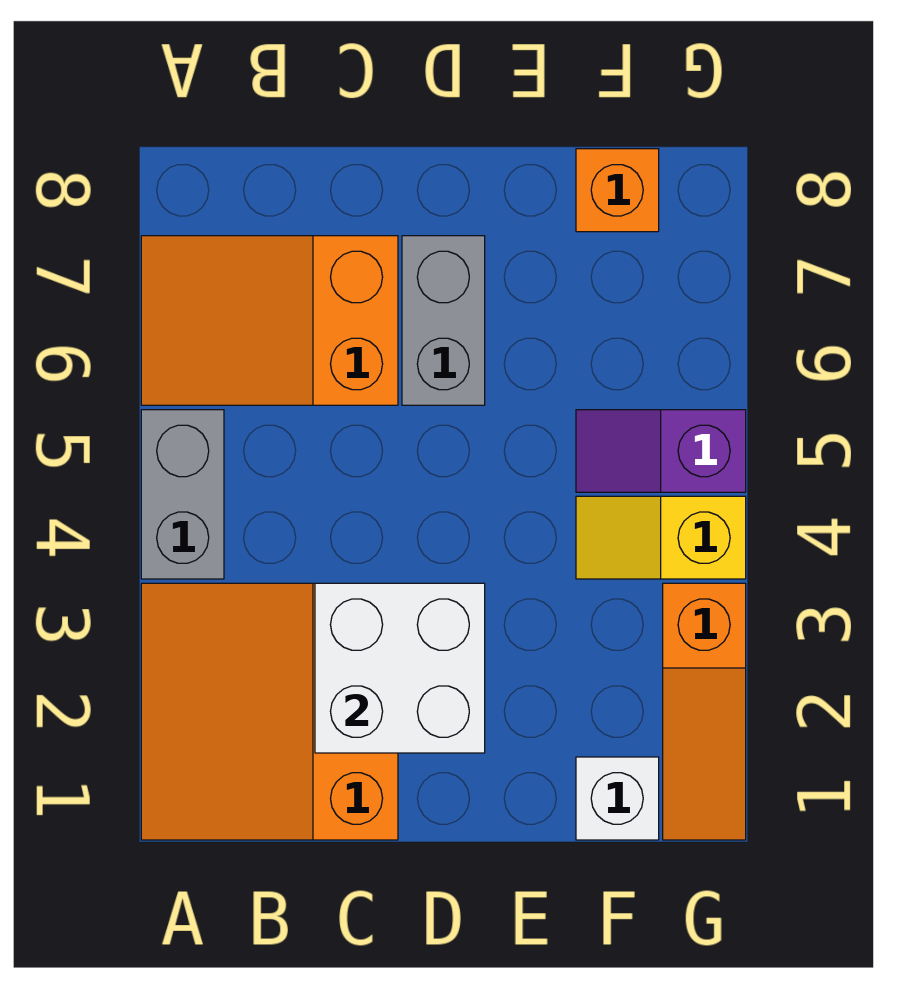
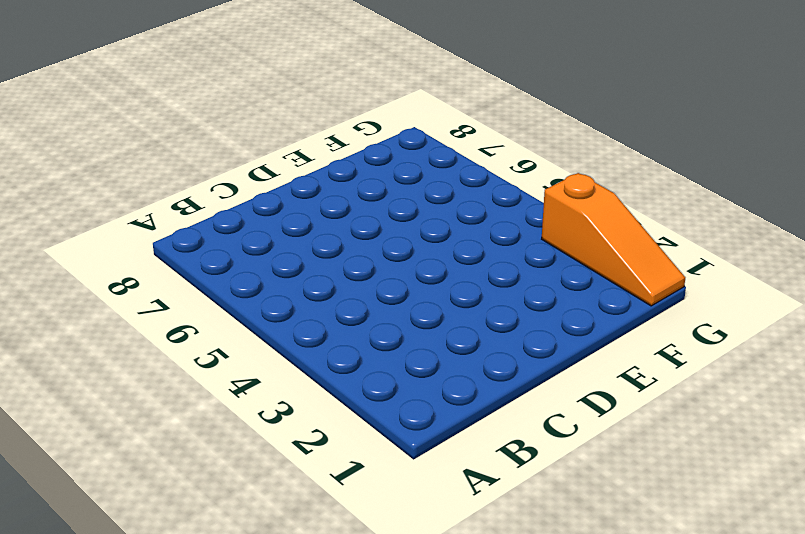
none -> orange 3x3 slope [141,583,398,840]
none -> grey 1x2 brick [141,410,224,579]

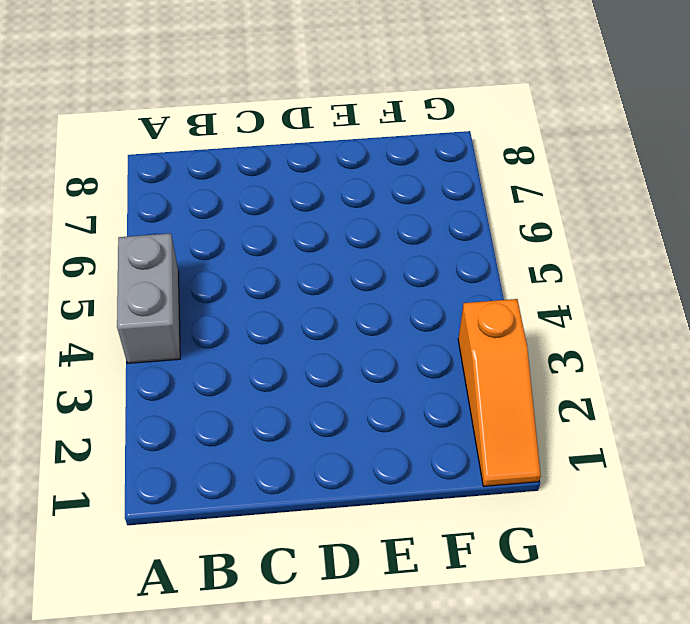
none -> orange 3x3 slope [141,583,398,840]
none -> orange 2x3 slope [141,236,398,405]

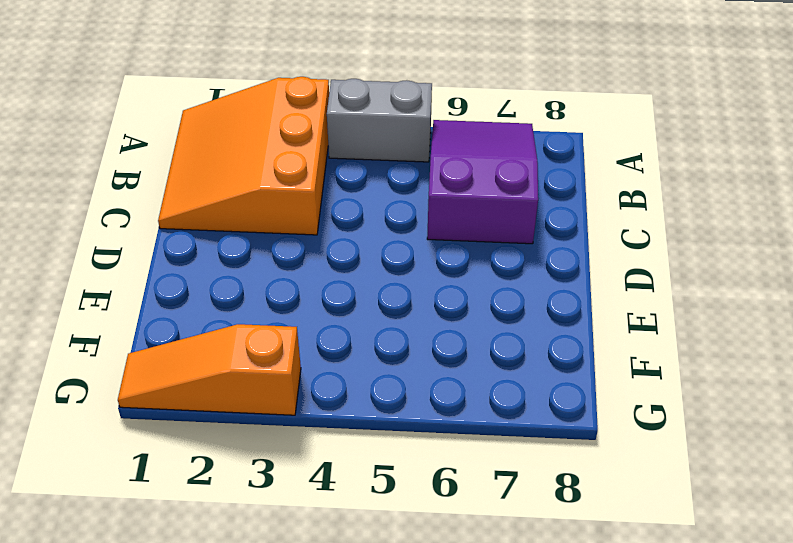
orange 3x3 slope [158,77,329,235] -> orange 3x3 slope turned to [141,583,398,840]
purple 2x3 slope [427,120,538,244] -> orange 2x3 slope [141,236,398,405]
none -> grey 1x2 brick [402,236,485,405]
none -> white 1x1 brick [576,757,659,840]

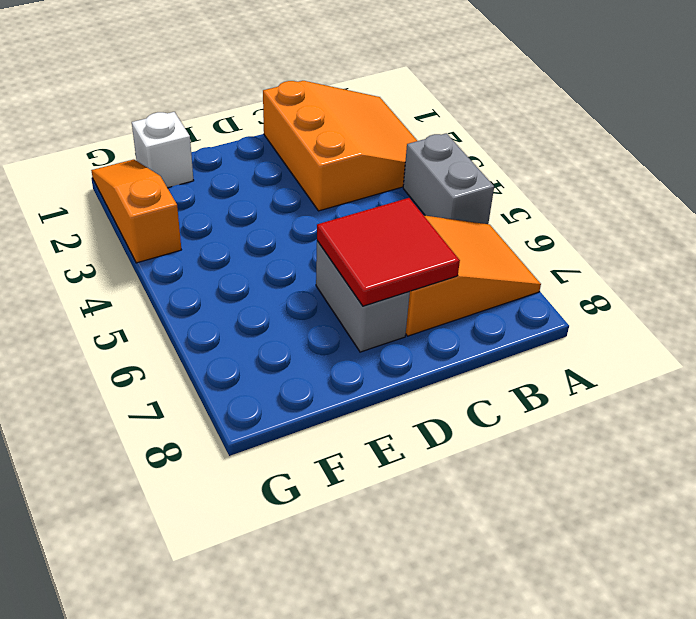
red 2x2 tile [317,198,460,306] -> none
none -> yellow 1x2 slope [576,496,746,579]
none -> purple 1x2 slope [576,410,746,492]

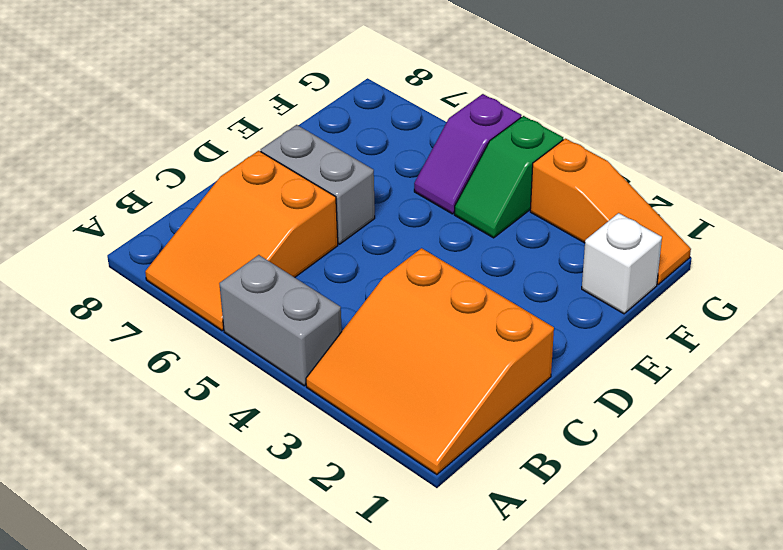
green 1x2 slope [454,116,563,238] -> yellow 1x2 slope [576,496,746,579]
none -> orange 1x1 brick [576,149,659,232]
none -> white 2x2 brick [315,583,485,753]

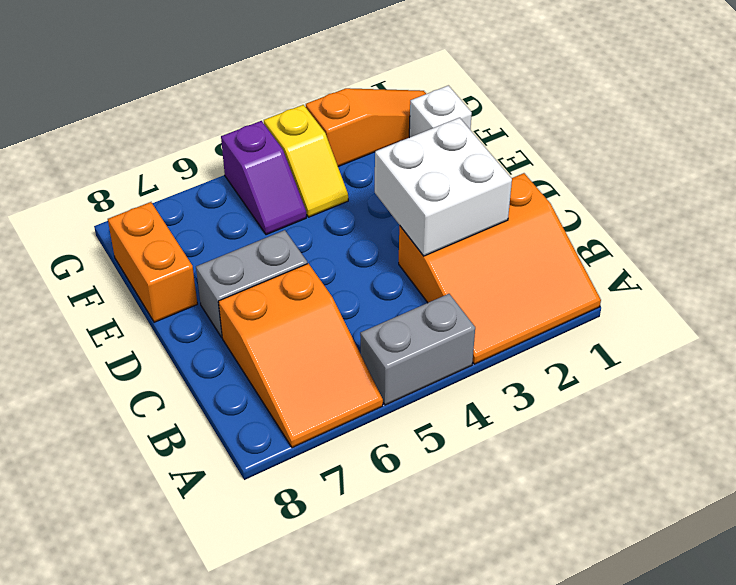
orange 1x2 brick [108,202,197,322] -> orange 1x1 brick [576,149,659,232]

